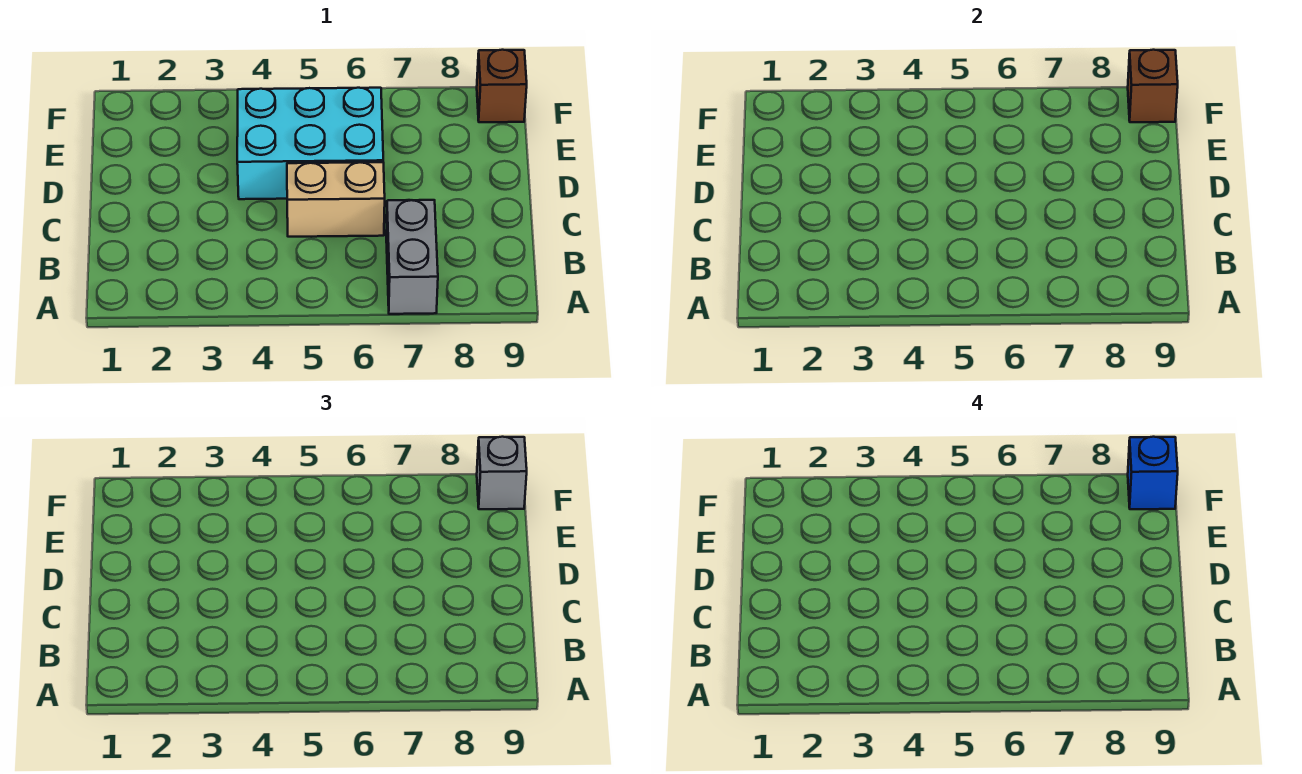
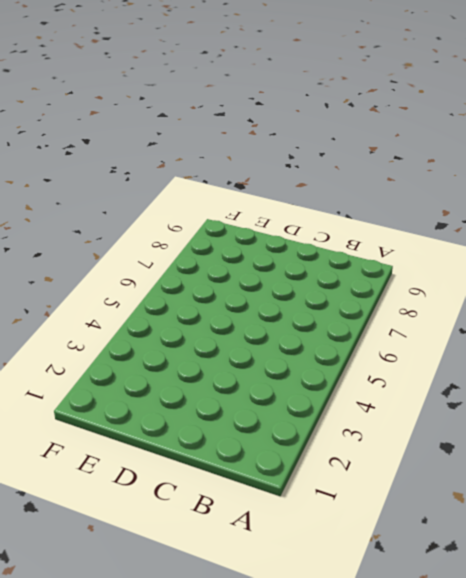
none -> grey 1x2 brick [386,200,438,314]
none -> tan 1x2 brick [287,162,385,237]

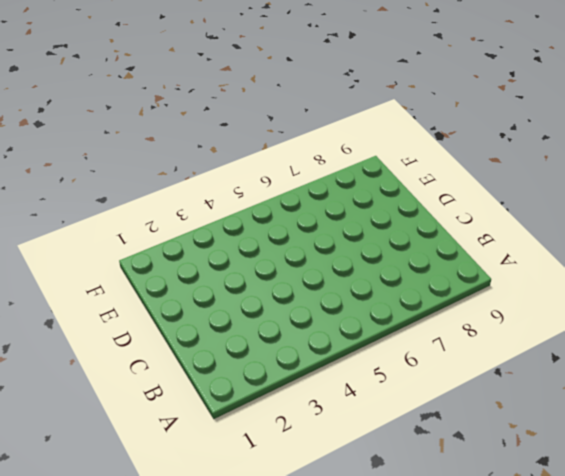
none -> grey 1x2 brick [386,200,438,314]
none -> tan 1x2 brick [287,162,385,237]

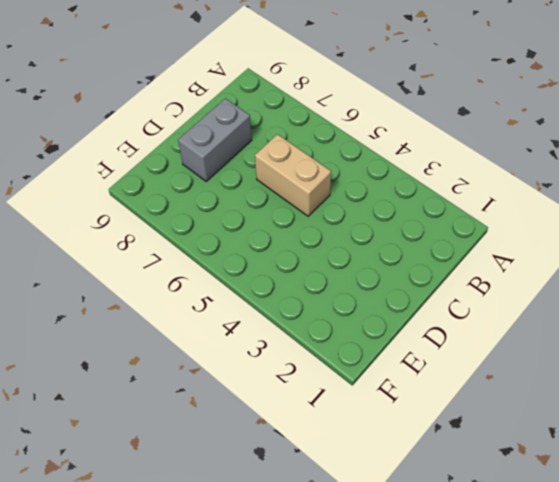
grey 1x2 brick [178,98,252,181] -> grey 1x2 brick moved to [386,200,438,314]
none -> cyan 2x3 brick [237,88,383,199]
none -> brown 1x1 brick [477,50,527,122]

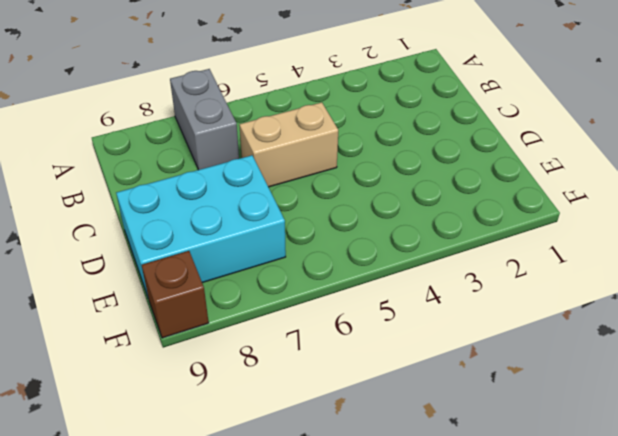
cyan 2x3 brick [116,155,286,299] -> cyan 2x3 brick moved to [237,88,383,199]
none -> brown 1x1 brick [1128,50,1178,122]
none -> grey 1x1 brick [477,437,527,509]

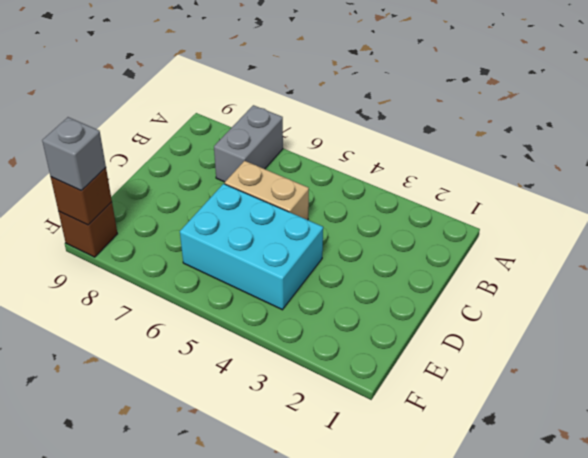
none -> blue 1x1 brick [1128,437,1178,509]

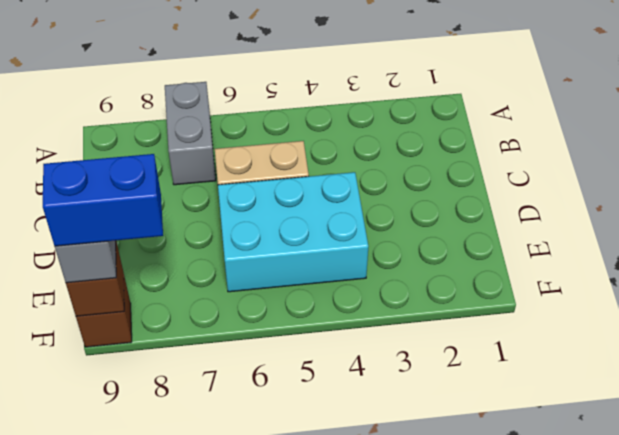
blue 1x2 brick [43,154,163,246] -> blue 1x1 brick [1128,437,1178,509]

